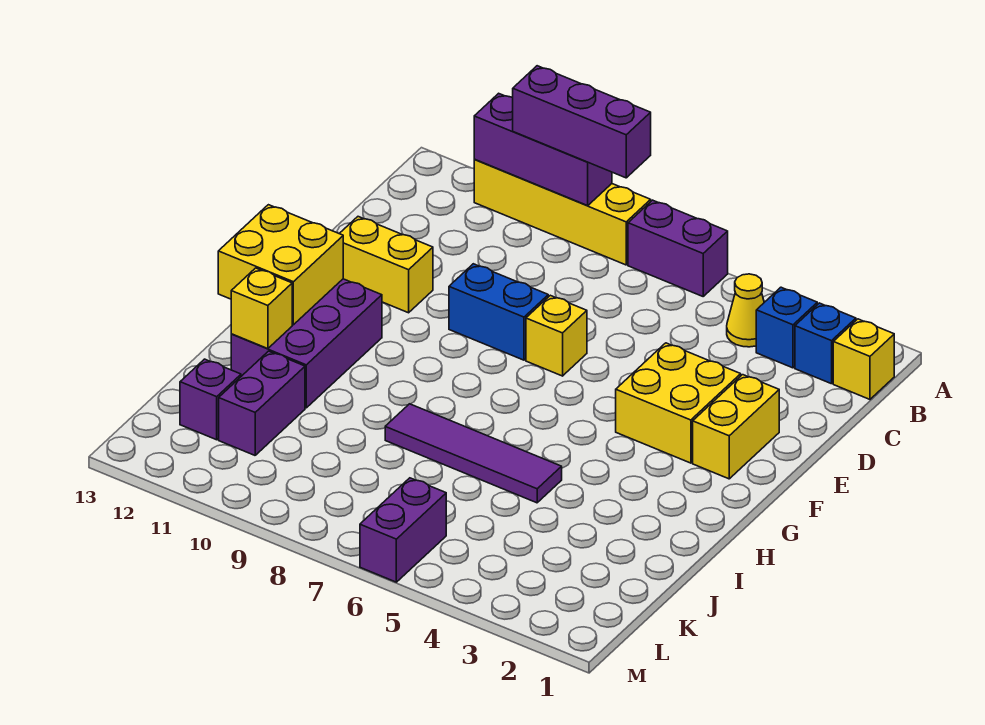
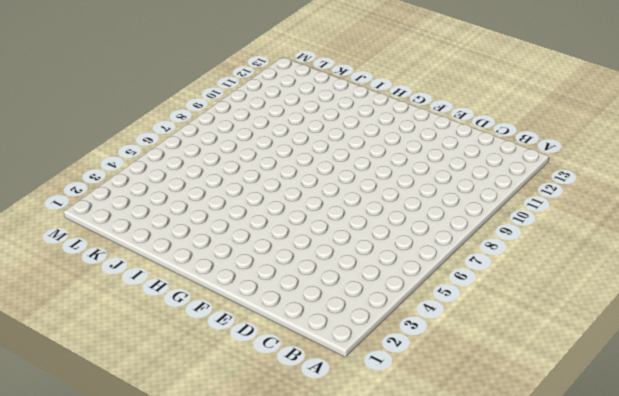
none -> purple 1x2 brick [628,200,728,296]
none -> yellow 1x4 brick [474,160,651,265]
none -> yellow 1x1 brick [833,319,894,399]

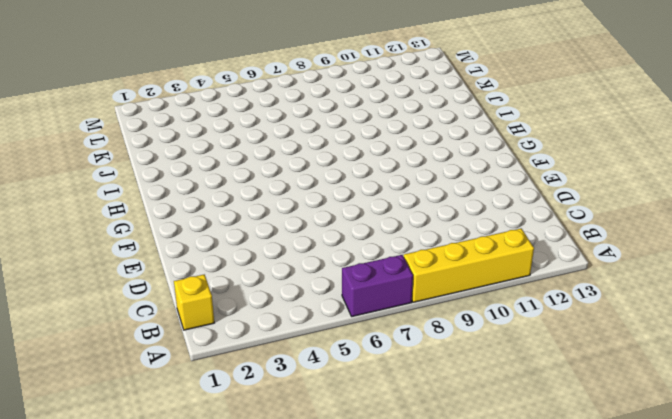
none -> blue 1x1 brick [795,303,856,384]
none -> blue 1x1 brick [756,287,817,368]
none -> yellow 1x1 cone [727,274,764,347]

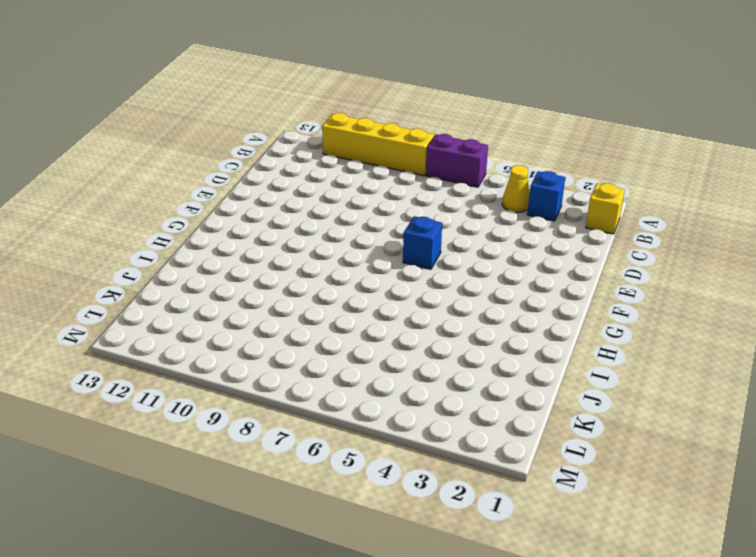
blue 1x1 brick [403,216,442,269] -> blue 1x1 brick moved to [795,303,856,384]
none -> yellow 1x2 brick [693,375,779,479]
none -> yellow 2x2 brick [616,343,741,463]
none -> yellow 1x1 brick [526,295,587,376]

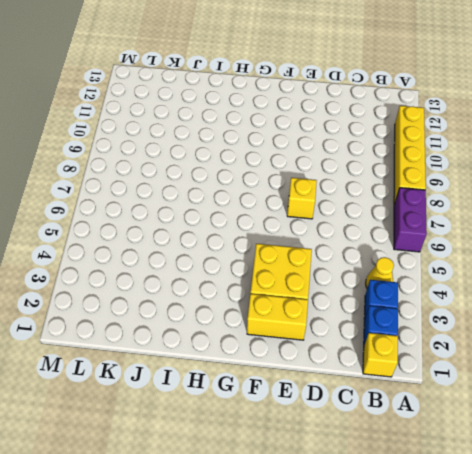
none -> blue 1x2 brick [449,264,548,360]
none -> yellow 1x2 brick [339,217,433,313]
none -> purple 2x3 brick [231,279,382,408]

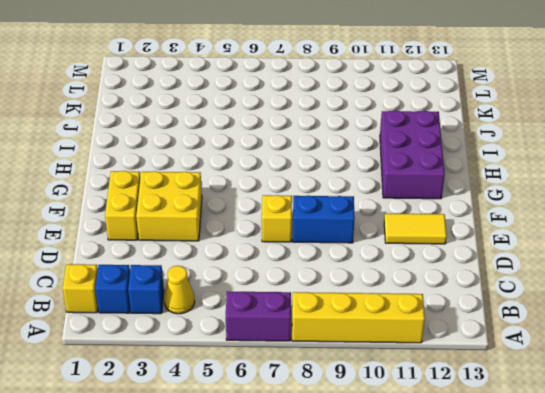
yellow 1x2 tile [384,214,447,244] -> yellow 1x2 brick [339,217,433,313]
none -> purple 1x4 tile [385,404,562,503]
none -> purple 1x2 brick [219,351,305,455]
none -> purple 1x1 brick [180,359,241,440]

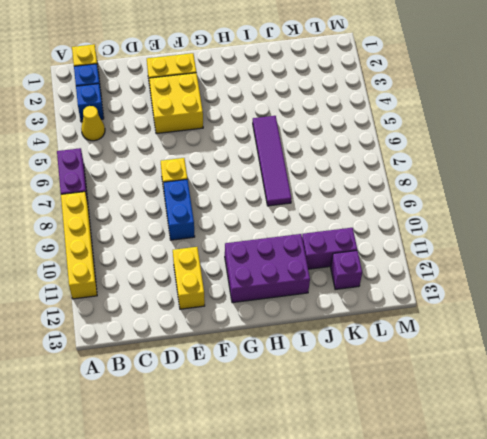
none -> purple 1x2 brick [360,478,446,582]
none -> purple 1x3 brick [474,93,612,206]
none -> yellow 2x2 brick [218,205,343,325]

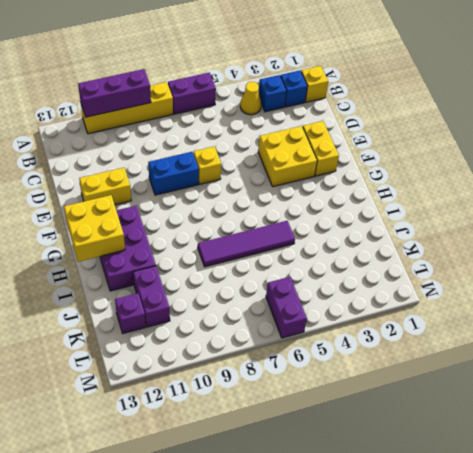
none -> yellow 1x1 brick [231,268,292,349]
none -> purple 1x3 brick [513,66,651,178]

